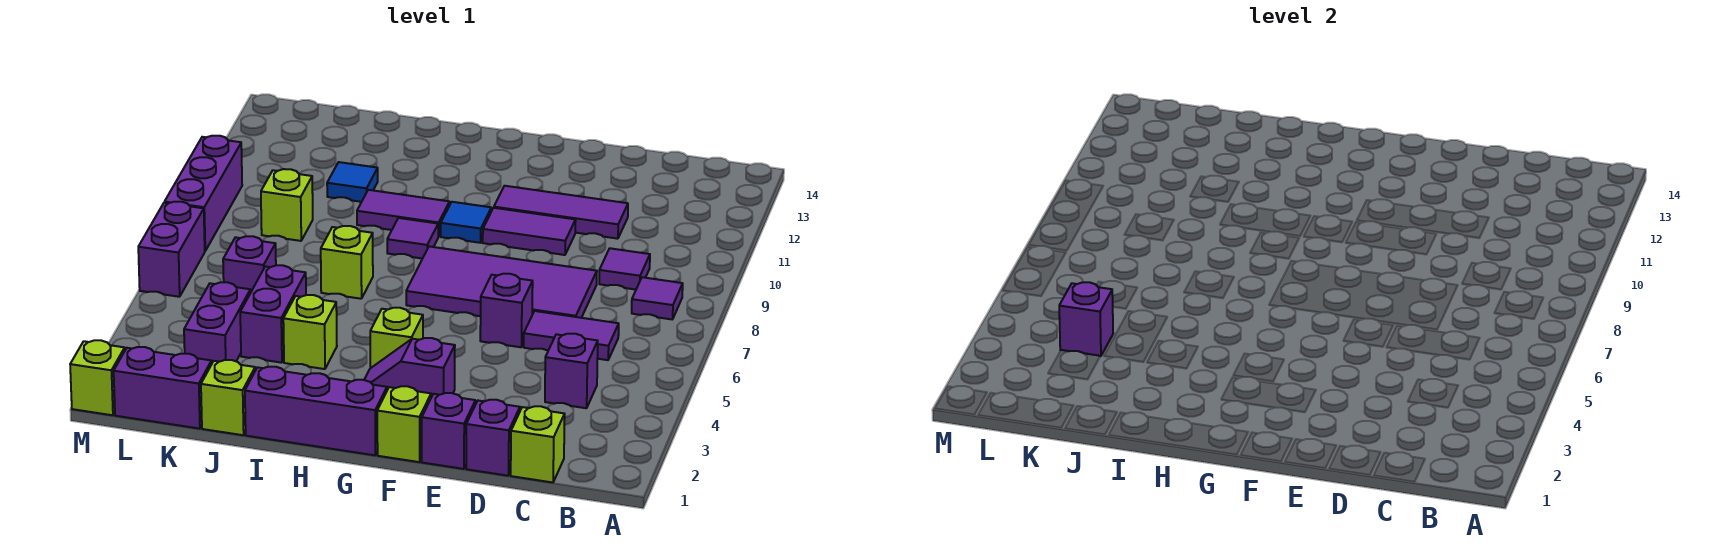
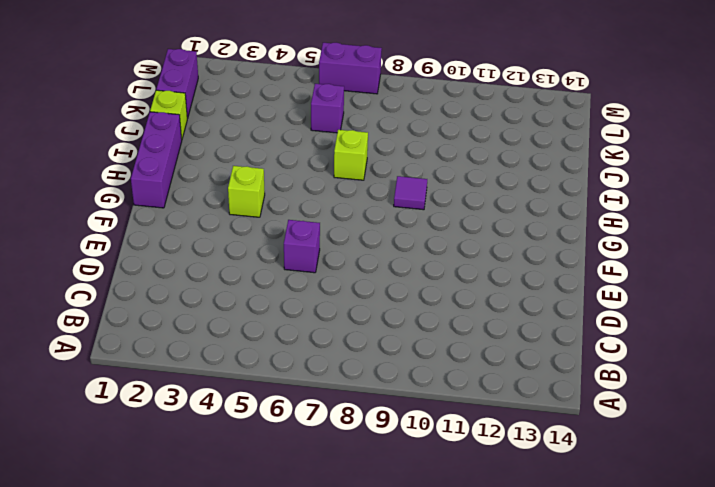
none -> purple 1x1 tile [632,277,683,319]
none -> lime 1x1 brick [511,406,565,482]
none -> purple 1x1 brick [545,334,598,408]
none -> purple 1x2 tile [524,311,619,360]

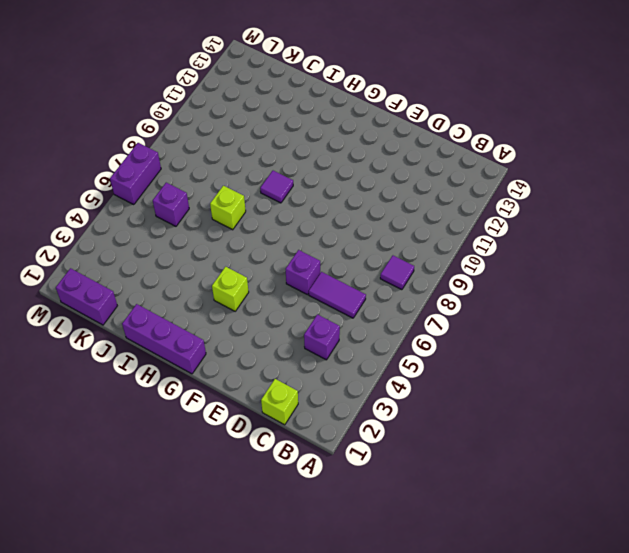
none -> purple 1x1 tile [599,248,650,290]
none -> purple 1x1 brick [466,400,520,476]
none -> purple 2x4 tile [406,246,597,318]
none -> purple 1x3 tile [494,186,628,239]

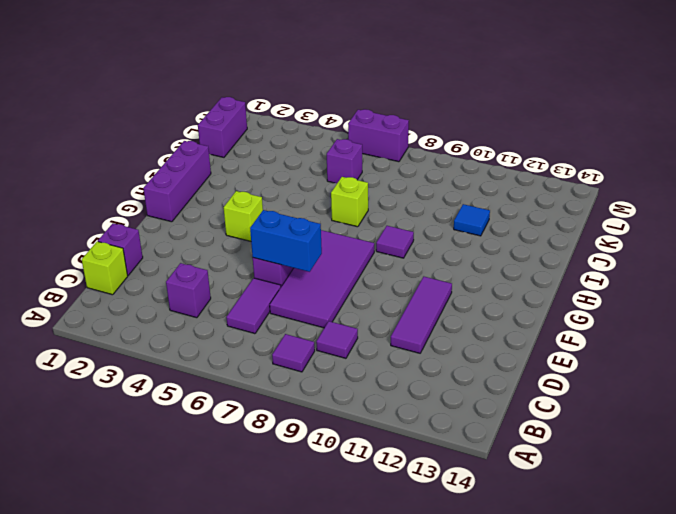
blue 1x2 brick [250,210,322,272] -> none
none -> purple 1x1 brick [422,393,475,469]
none -> purple 1x2 tile [483,208,576,255]
none -> lime 1x1 brick [377,386,431,462]
none -> purple 1x2 slope [364,338,455,397]

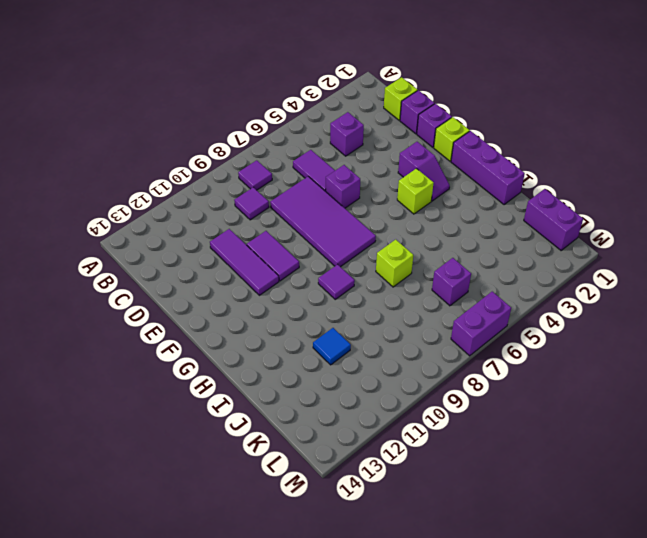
none -> blue 1x1 tile [441,202,491,243]
none -> purple 1x2 tile [357,190,449,236]
none -> lime 1x1 brick [283,295,337,369]
none -> lime 1x1 brick [201,360,255,435]

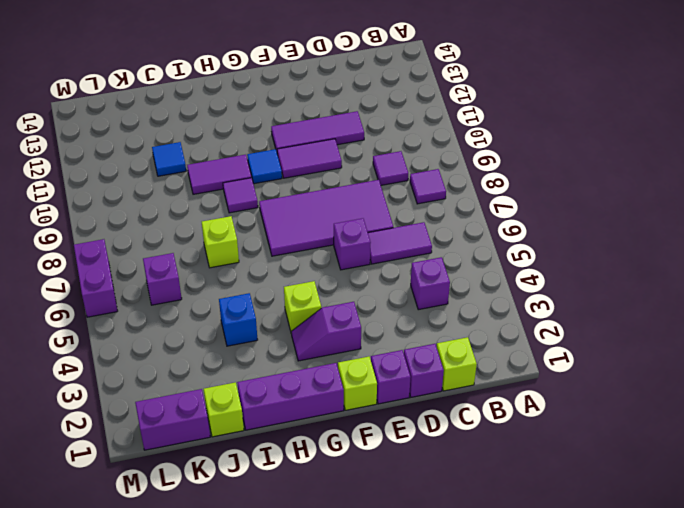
blue 1x1 brick [219,293,258,346] -> lime 1x1 brick [283,295,337,369]
none -> purple 1x2 brick [240,265,306,363]
none -> purple 1x2 brick [184,282,250,363]
none -> lime 1x1 brick [261,169,313,241]
none -> lime 1x1 brick [70,340,125,415]

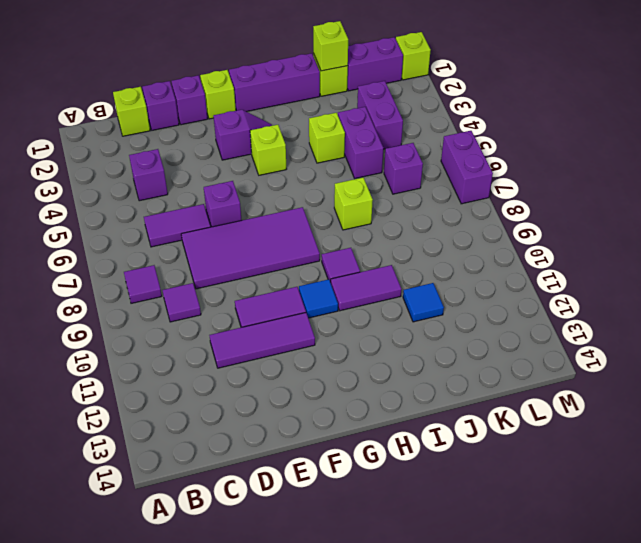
lime 1x1 brick [313,21,348,71] -> lime 1x1 brick moved to [261,169,313,241]
none -> purple 1x3 brick [165,136,242,251]
none -> purple 1x1 brick [1059,282,1113,356]

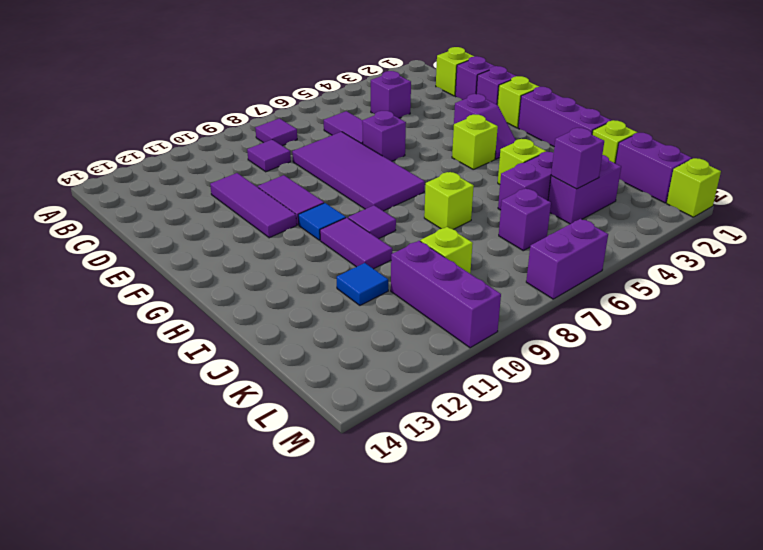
purple 1x3 brick [391,241,501,348] -> purple 1x3 brick turned to [165,136,242,251]

